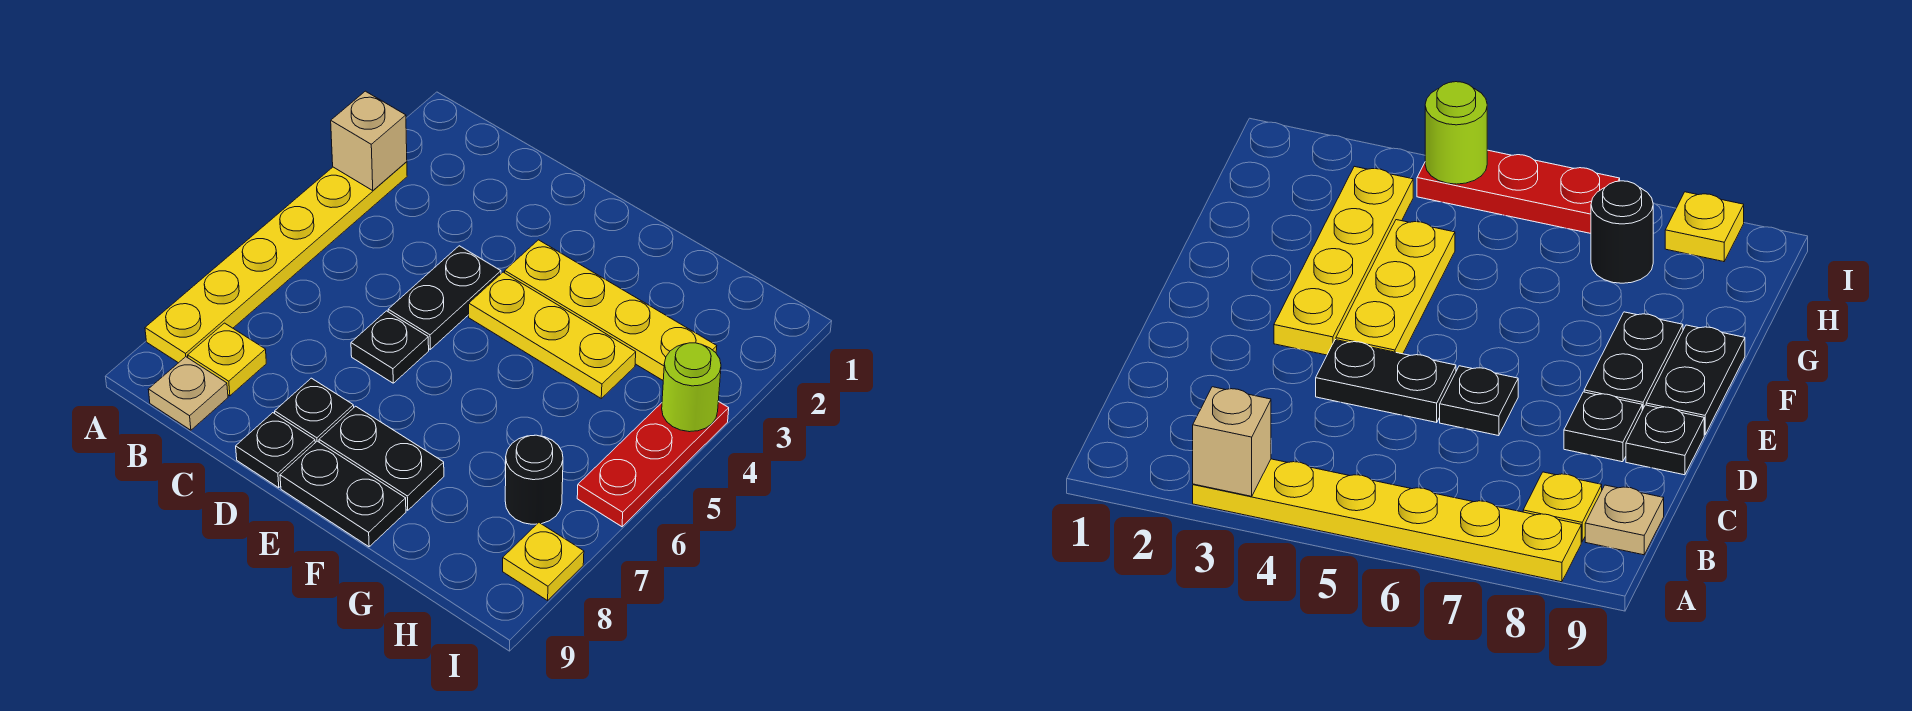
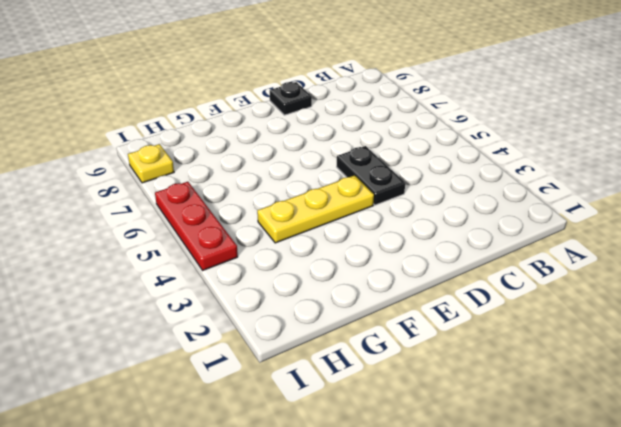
none -> yellow 1x6 plate [145,162,407,363]
none -> yellow 1x1 plate [188,323,266,396]
none -> tan 1x1 plate [148,357,228,430]

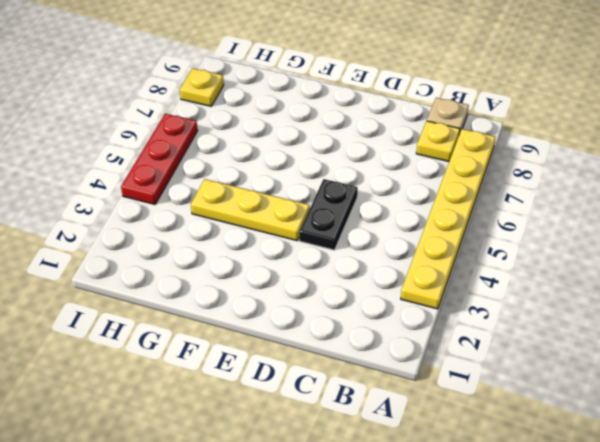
none -> black 1x1 plate [351,311,429,383]
none -> black 1x1 plate [275,378,354,443]
none -> black 1x1 plate [236,413,315,488]

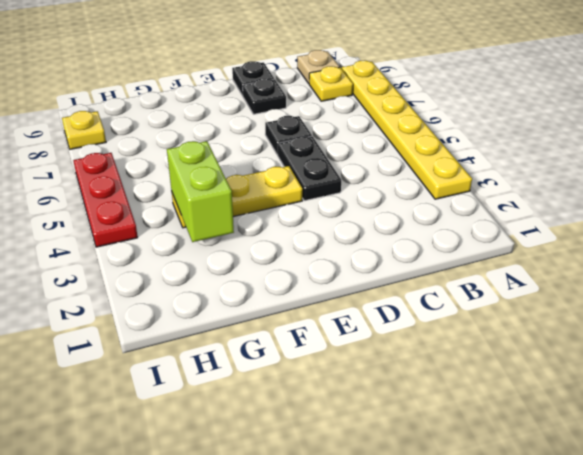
lime 1x2 brick [167,141,234,242] -> none
none -> yellow 1x4 plate [505,240,717,380]
none -> black 1x2 plate [319,406,444,510]
none -> black 1x2 plate [280,441,406,547]

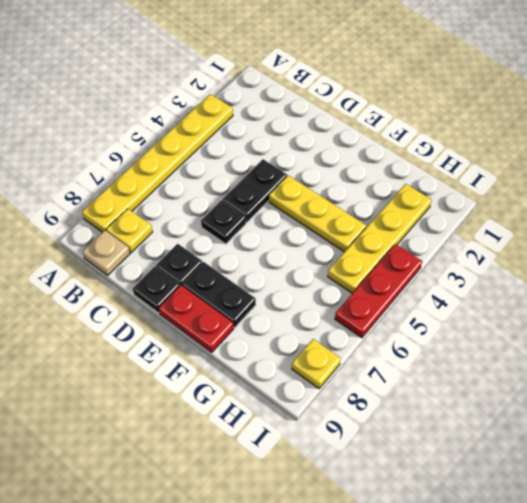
red 1x2 plate [159,285,234,352] -> black 1x2 plate [280,441,406,547]
yellow 1x4 plate [328,184,432,293] -> yellow 1x4 plate turned to [505,240,717,380]
none -> black 1x1 round brick [505,435,563,524]
none -> tan 1x1 brick [331,91,407,190]
none -> lime 1x1 round brick [662,343,721,432]

